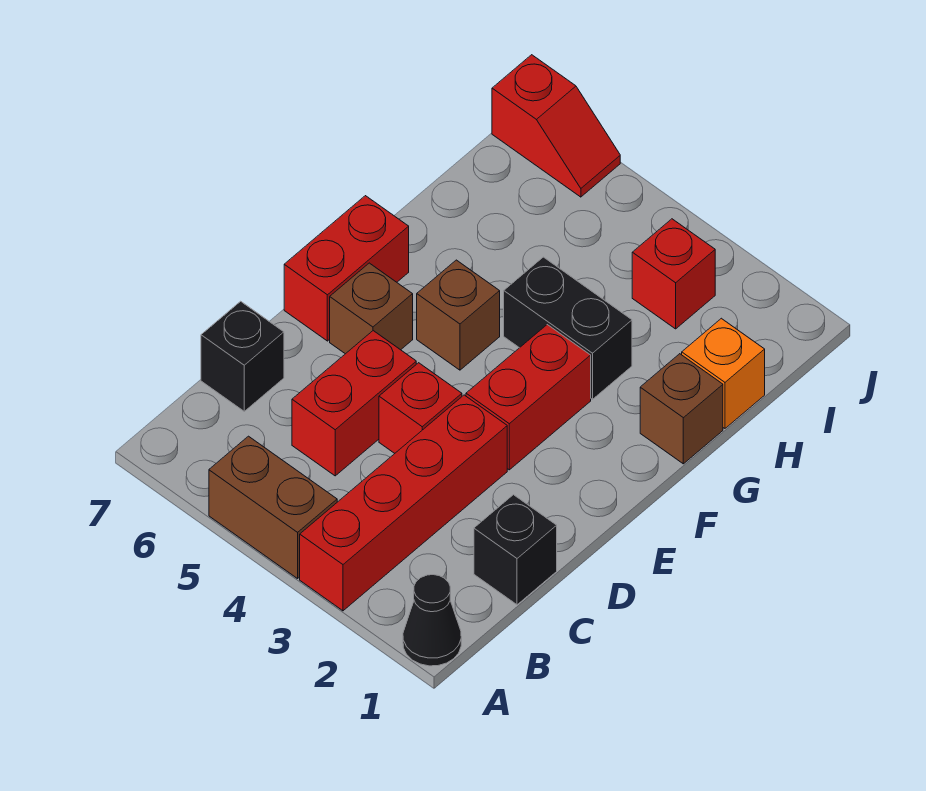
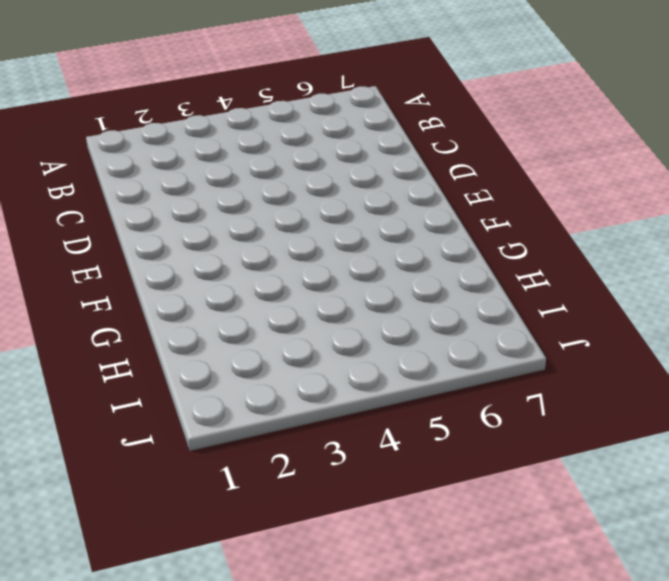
none -> black 1x1 cone [403,575,461,666]
none -> red 1x4 brick [300,395,507,611]
none -> brown 1x2 brick [209,436,337,579]

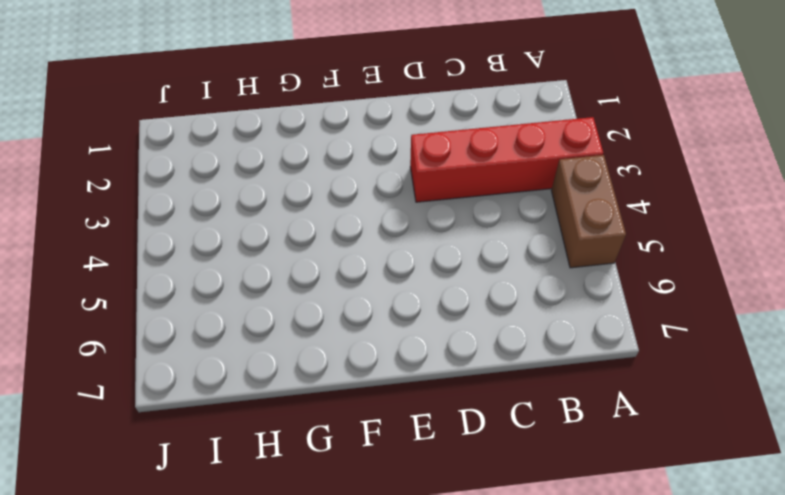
none -> black 1x1 cone [403,575,461,666]
none -> black 1x1 brick [474,495,557,605]
none -> red 1x2 brick [292,331,416,476]

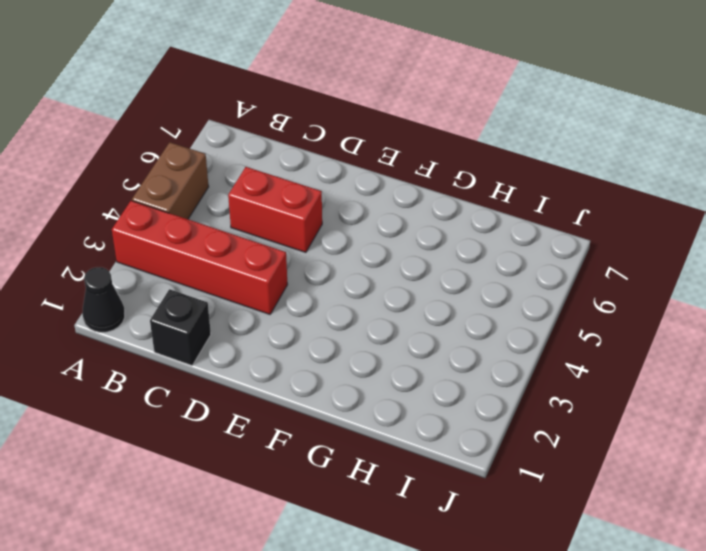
none -> black 1x1 brick [201,301,284,411]
none -> red 1x1 brick [379,363,462,453]
none -> red 1x2 brick [466,325,591,470]

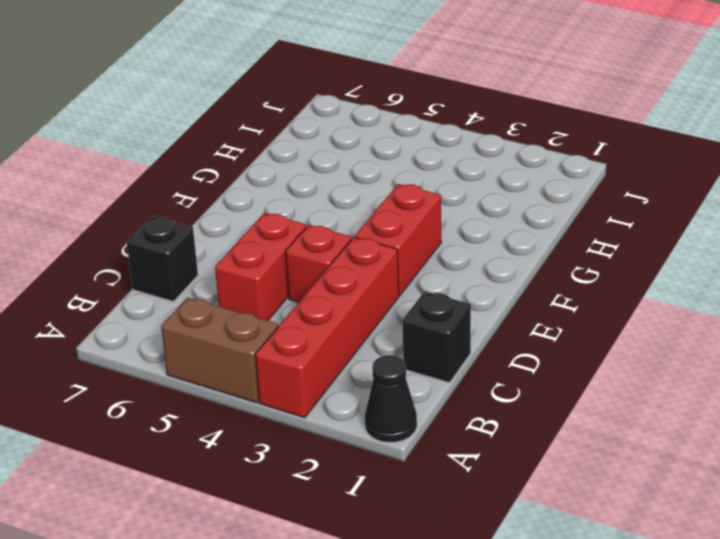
none -> brown 1x1 brick [330,263,413,354]
none -> red 1x2 brick [284,196,409,341]
none -> brown 1x1 brick [417,260,500,370]

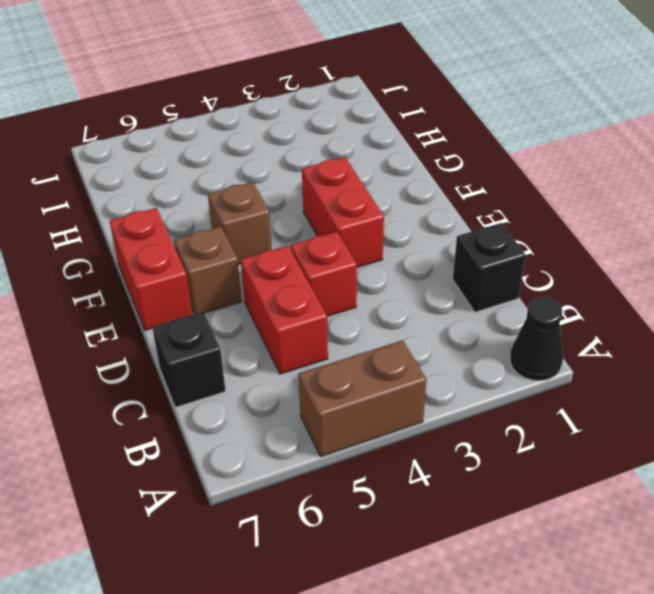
none -> red 1x4 brick [300,395,507,611]
none -> brown 1x1 brick [640,354,723,464]
none -> black 1x2 brick [504,257,632,399]

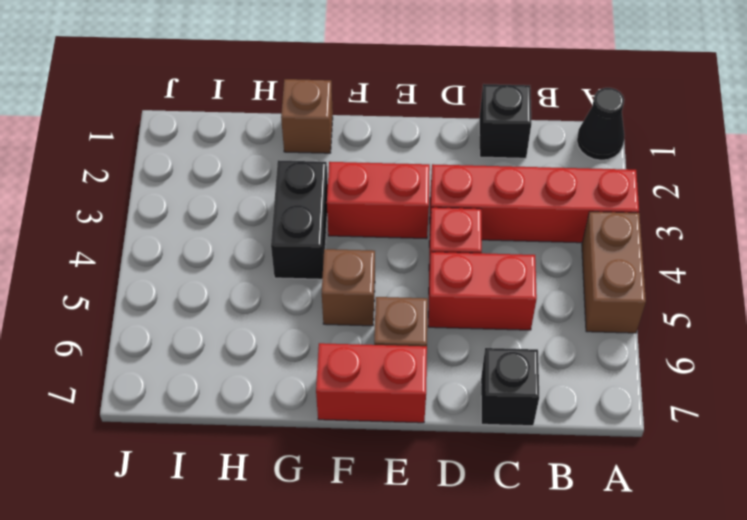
none -> orange 1x1 brick [682,318,765,428]
none -> red 1x1 brick [632,219,715,329]
none -> red 1x2 slope [492,55,620,197]

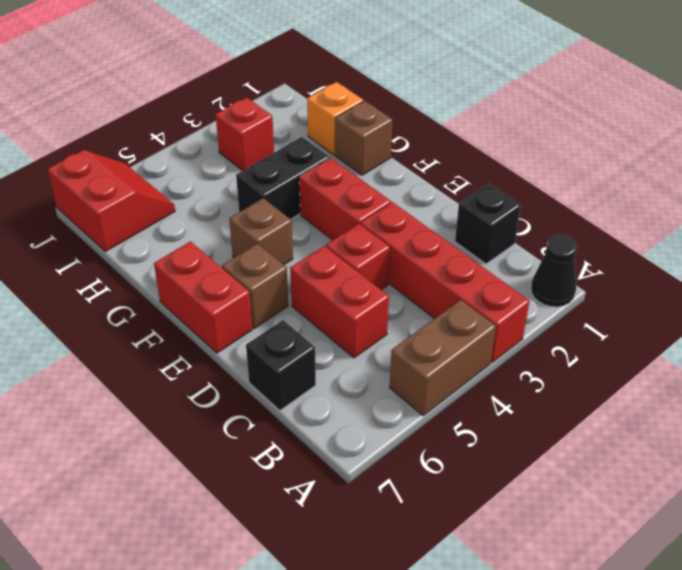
red 2x2 slope [48,150,175,252] -> red 1x2 slope [492,55,620,197]

